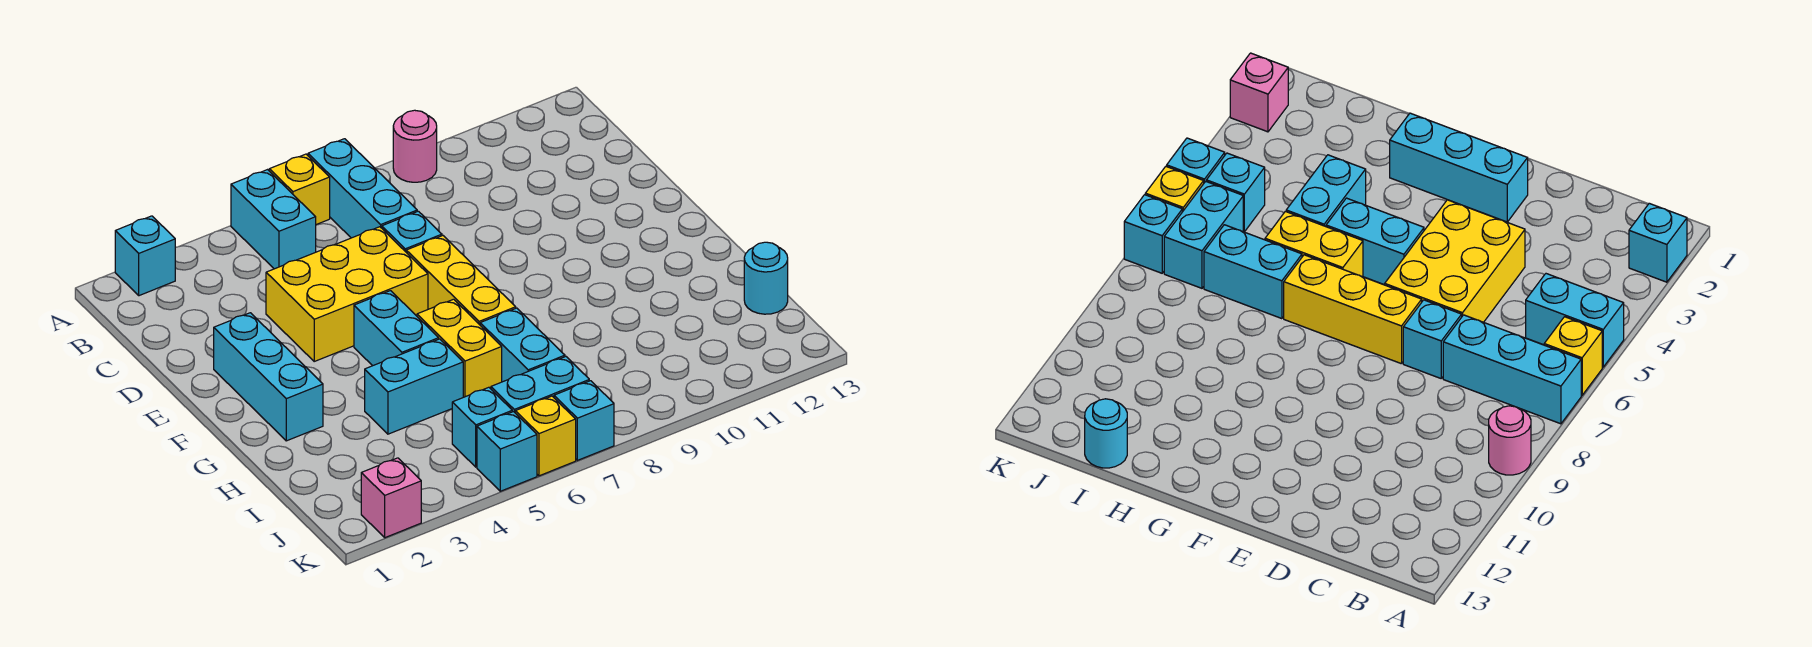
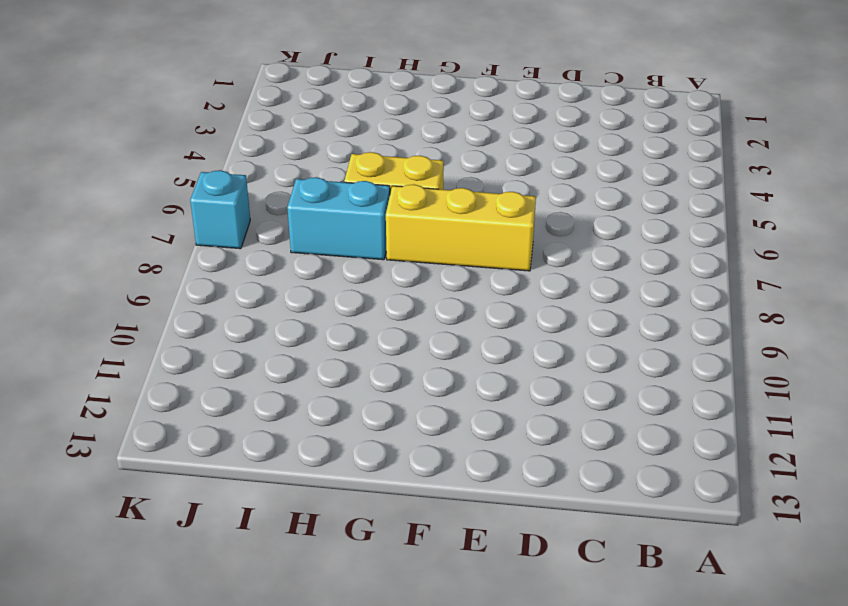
none -> cyan 1x1 brick [115,216,175,296]
none -> cyan 1x2 brick [231,170,316,269]
none -> yellow 1x1 brick [269,154,330,225]

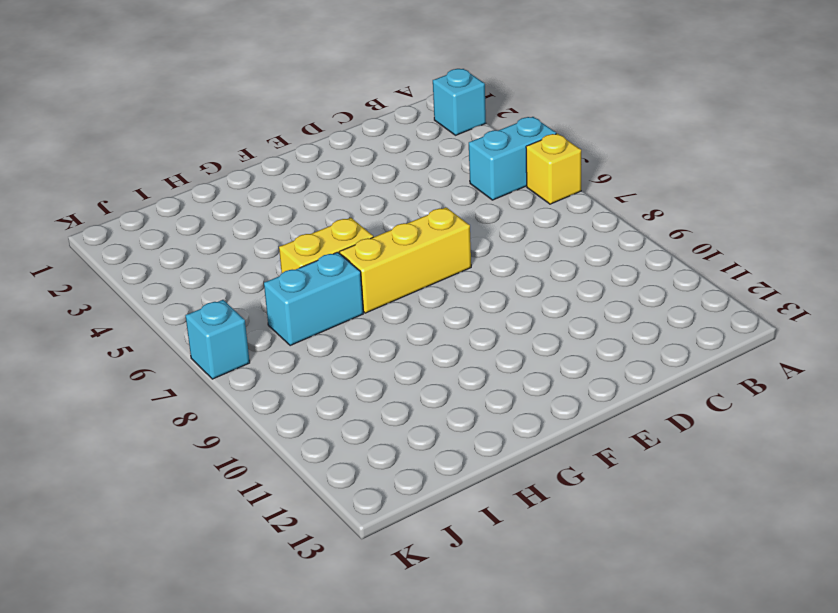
none -> cyan 1x3 brick [308,139,417,238]
none -> pink 1x1 round brick [393,110,437,182]
none -> yellow 2x3 brick [266,227,428,361]

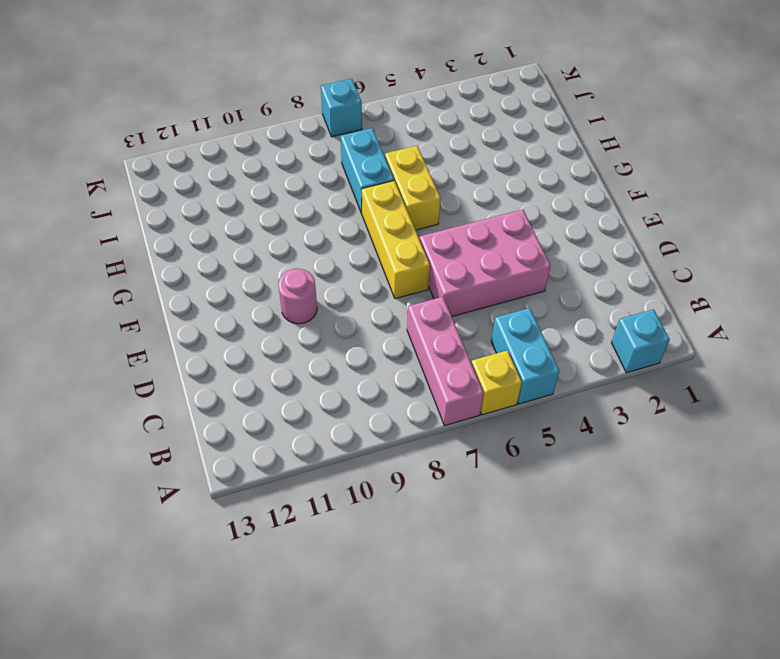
pink 1x3 brick [407,297,484,426] -> cyan 1x3 brick [308,139,417,238]
pink 2x3 brick [420,210,551,316] -> yellow 2x3 brick [266,227,428,361]
pink 1x1 round brick [278,269,317,324] -> pink 1x1 round brick moved to [393,110,437,182]
none -> cyan 1x1 brick [382,211,442,252]
none -> cyan 1x3 brick [214,313,323,441]
none -> cyan 1x2 brick [354,291,439,366]

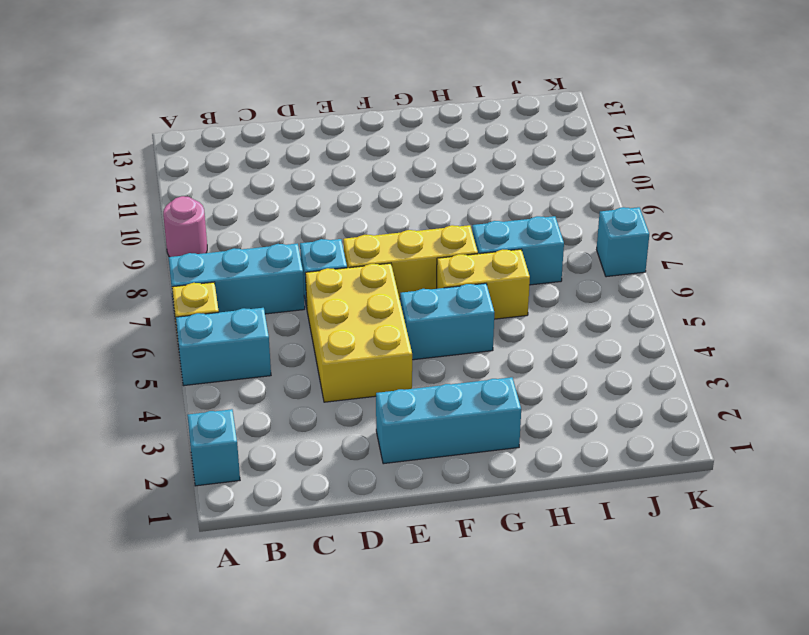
none -> cyan 1x2 brick [365,339,463,434]
none -> cyan 1x1 round brick [744,242,788,314]
none -> cyan 1x1 brick [452,387,512,467]

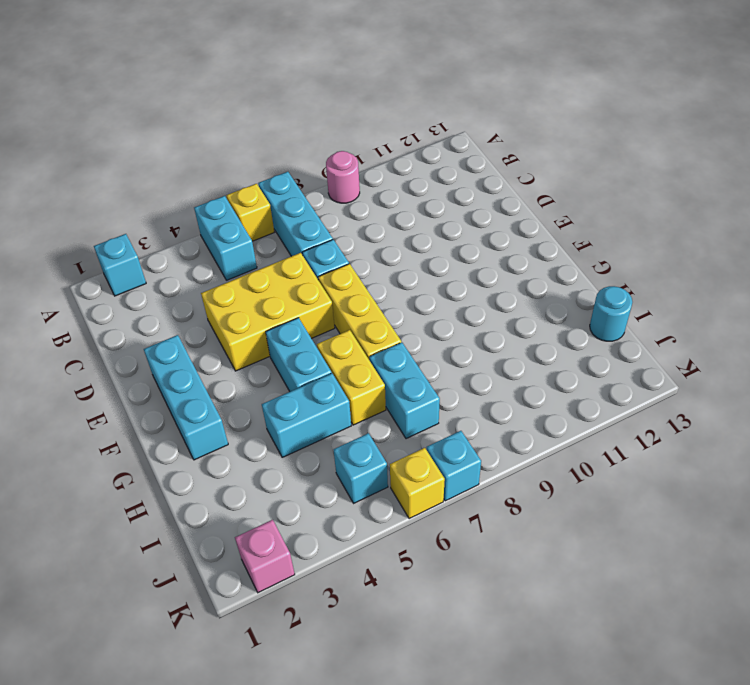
none -> cyan 1x2 brick [491,357,589,412]
none -> cyan 1x1 brick [477,412,537,491]

